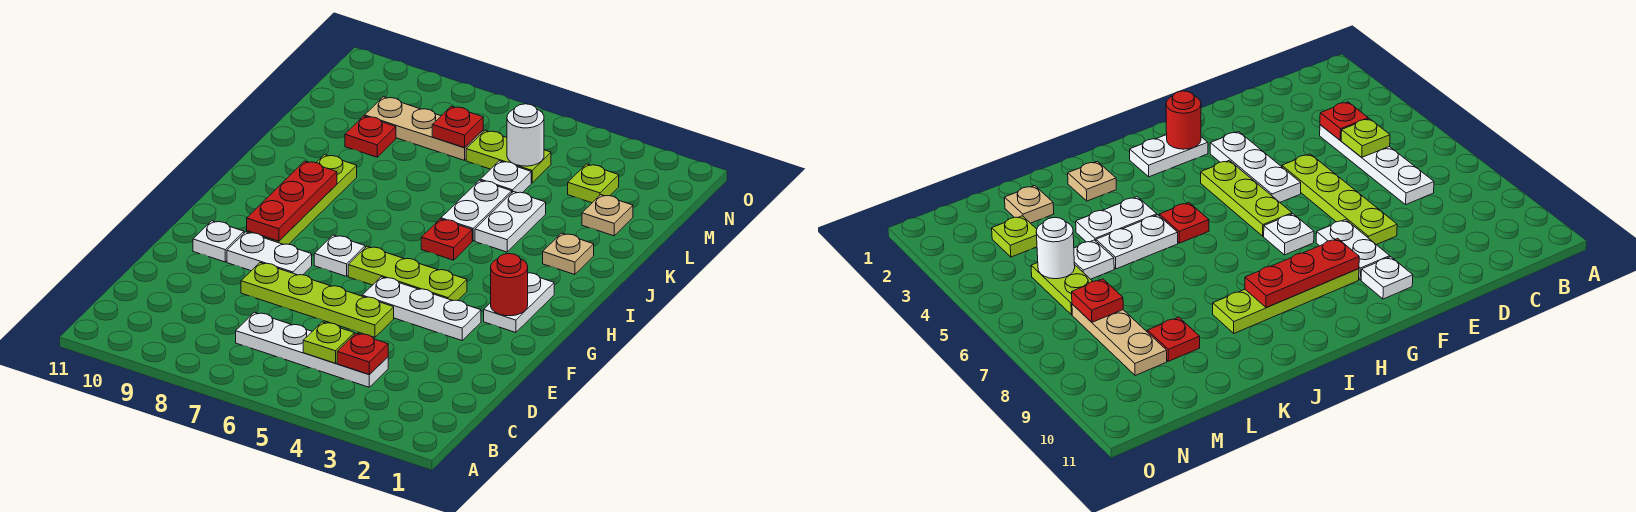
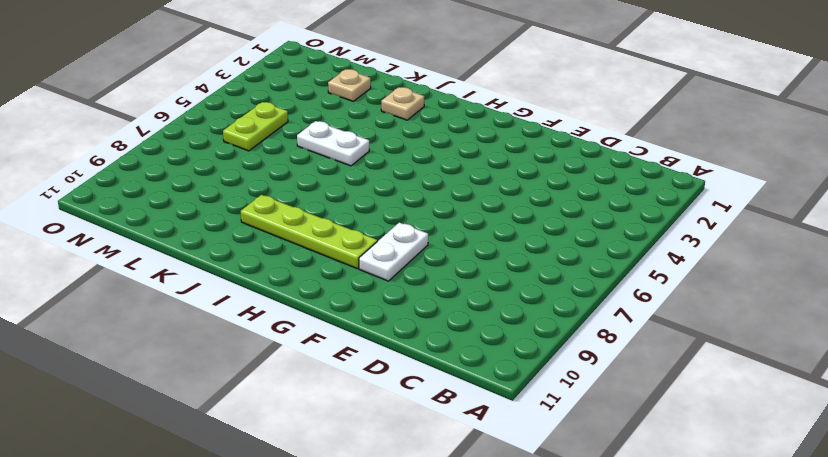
none -> white 1x4 plate [236,312,388,387]
none -> lime 1x4 plate [241,263,394,337]
none -> white 1x3 plate [362,277,481,340]

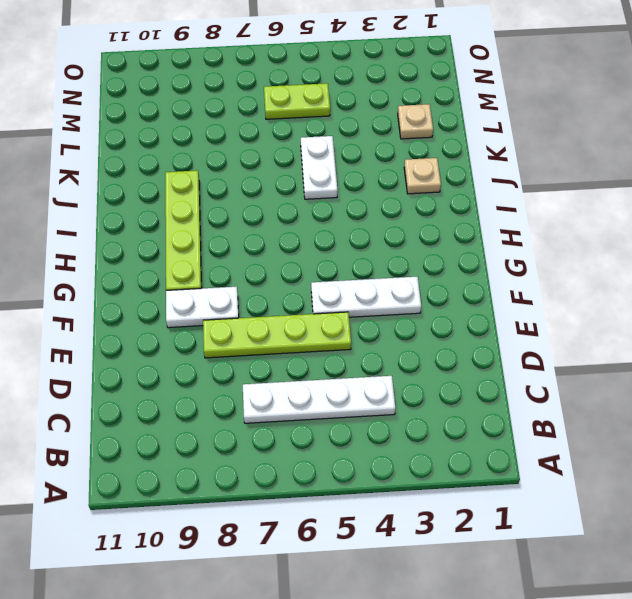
none -> white 1x1 plate [193,221,244,262]
none -> white 1x2 plate [484,273,554,333]
none -> lime 1x3 plate [348,246,467,301]

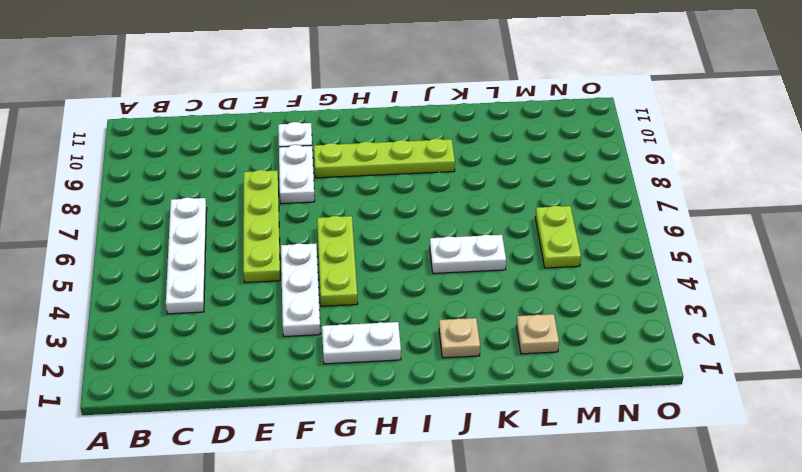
none -> white 1x1 plate [314,235,365,276]
none -> red 1x1 plate [421,219,472,260]
none -> white 1x2 plate [475,192,546,252]

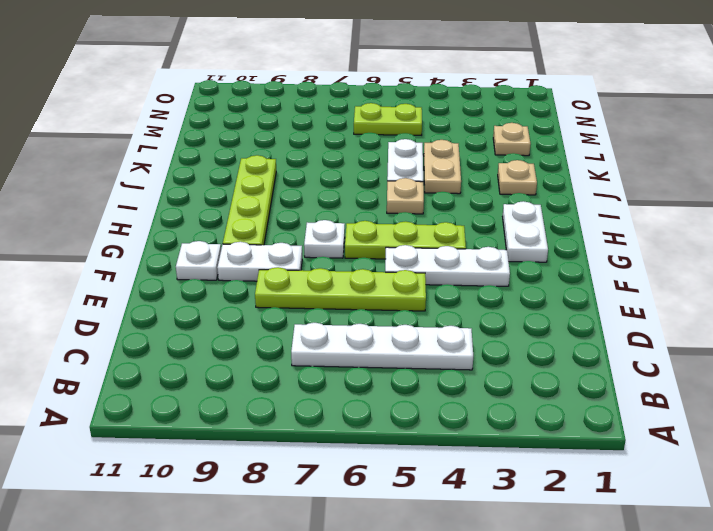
tan 1x1 plate [387,178,424,214] -> red 1x1 plate [421,219,472,260]
tan 1x2 plate [424,140,461,194] -> white 1x2 plate [475,192,546,252]
none -> white 1x1 plate [480,161,531,193]
none -> red 1x1 plate [345,116,396,157]
none -> lime 1x1 plate [568,164,619,203]

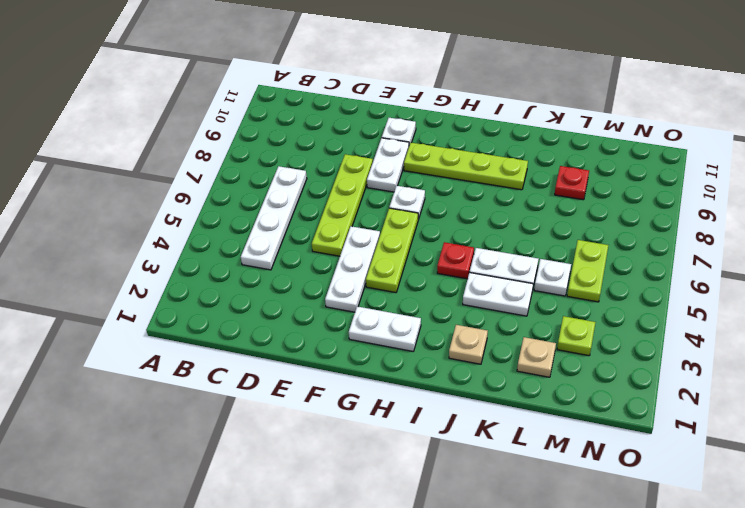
none -> tan 1x3 plate [365,97,483,160]
none -> red 1x1 plate [337,333,388,375]
none -> lime 1x1 plate [303,322,354,363]

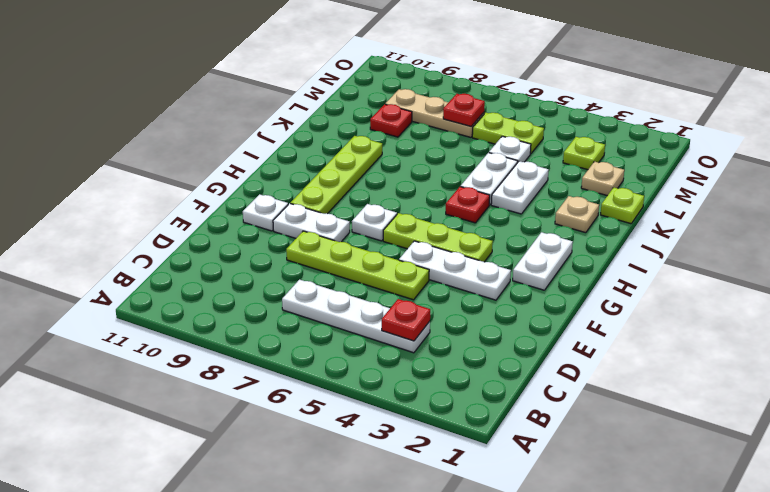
lime 1x1 plate [601,187,644,224] -> lime 1x1 plate moved to [303,322,354,363]
none -> red 1x1 round brick [491,254,528,316]
none -> red 1x3 plate [247,161,337,241]
none -> white 1x1 round brick [507,104,544,166]

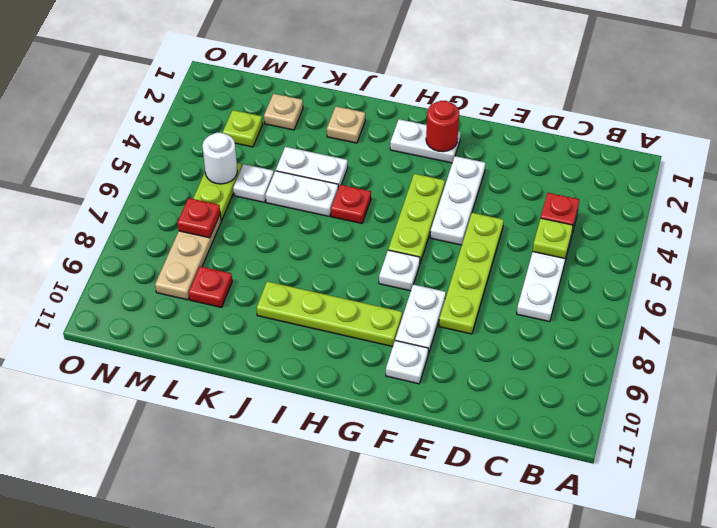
none -> red 1x3 plate [247,161,337,241]

